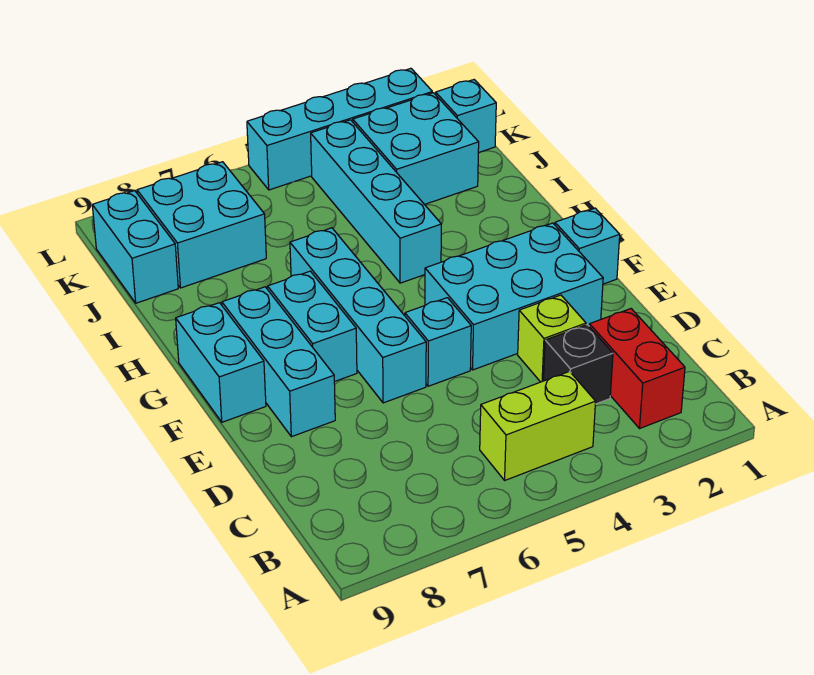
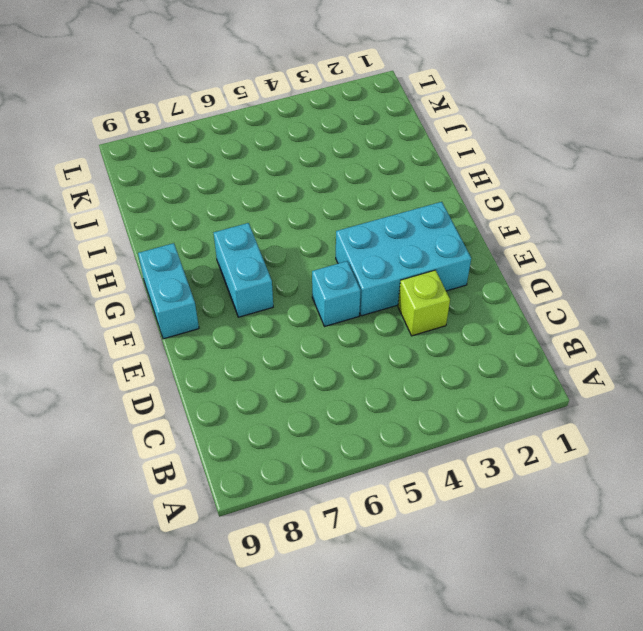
none -> red 1x2 brick [589,309,685,429]
none -> lime 1x2 brick [480,372,596,480]
none -> black 1x1 brick [544,325,613,404]

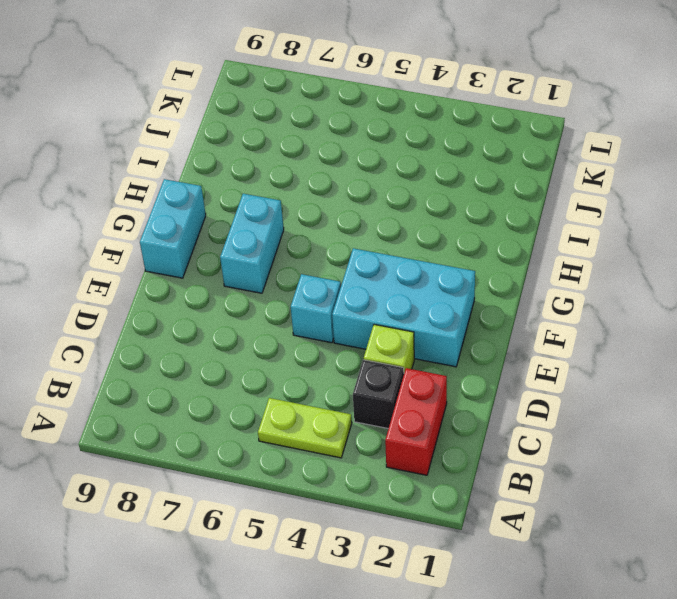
lime 1x2 plate [258,398,352,458] -> lime 1x2 brick [480,372,596,480]
none -> cyan 1x4 brick [290,228,426,403]
none -> cyan 1x3 brick [222,287,335,437]
none -> cyan 1x1 brick [555,208,620,284]

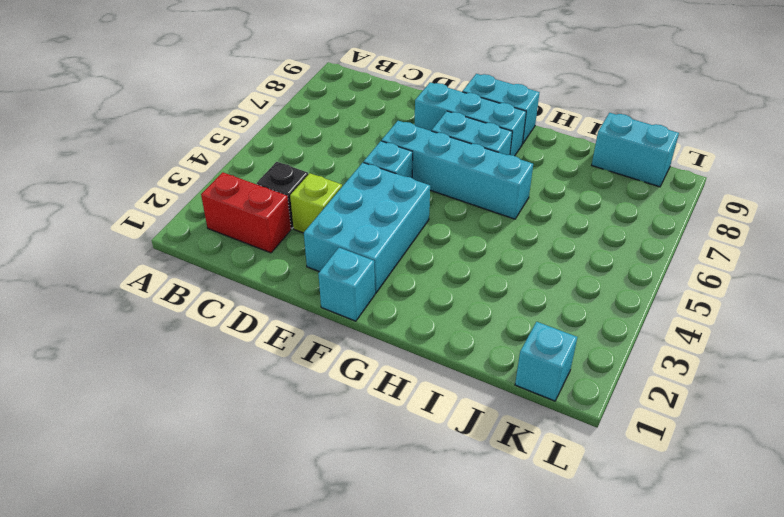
none -> lime 1x2 brick [480,372,596,480]
none -> cyan 1x4 brick [311,120,441,283]
none -> cyan 2x2 brick [353,93,479,205]

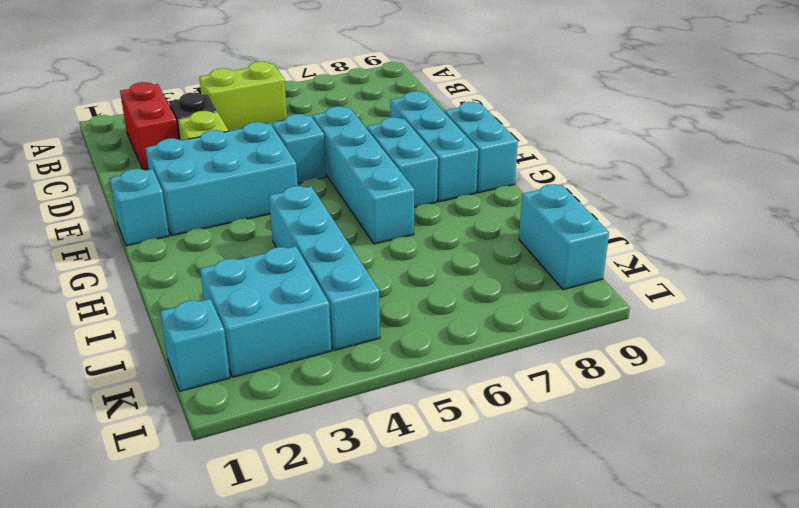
none -> cyan 2x2 brick [137,162,266,288]
none -> cyan 1x4 brick [247,68,432,190]

